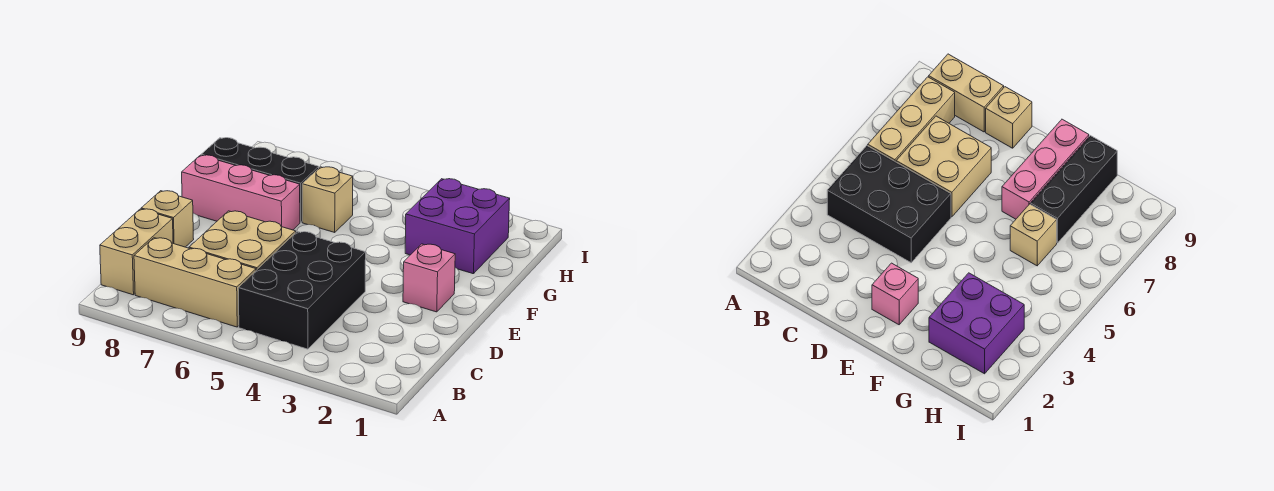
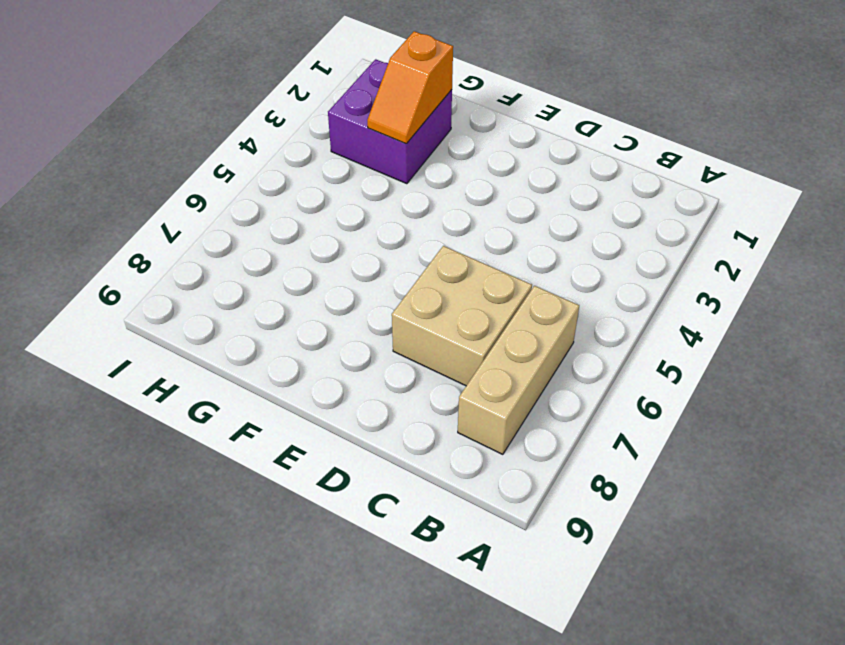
orange 1x2 slope [367,31,453,144] -> none
none -> black 2x3 brick [238,231,366,349]
none -> tan 1x2 brick [100,209,173,295]

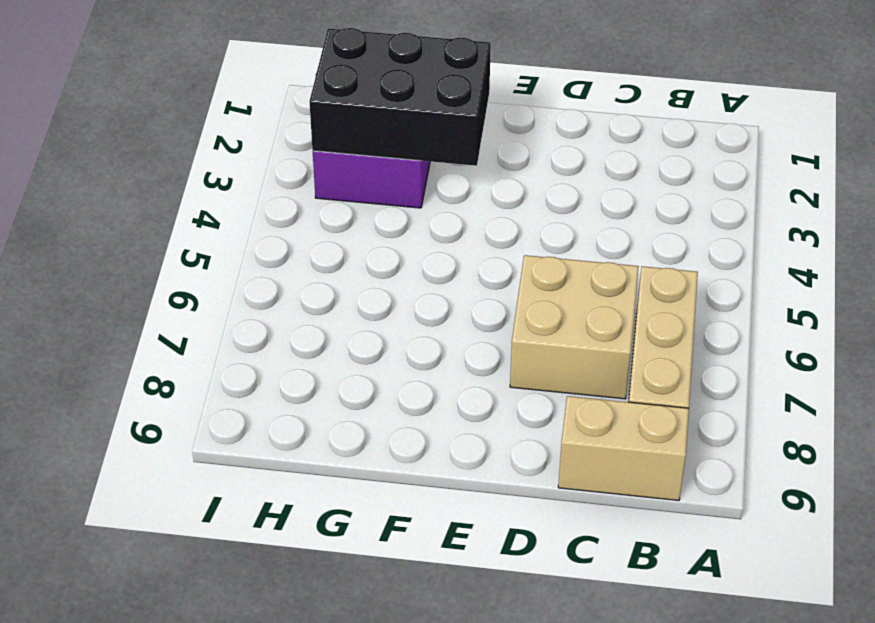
black 2x3 brick [309,28,491,166] -> black 2x3 brick moved to [238,231,366,349]
none -> tan 1x1 brick [141,191,194,247]
none -> pink 1x1 brick [403,244,455,312]

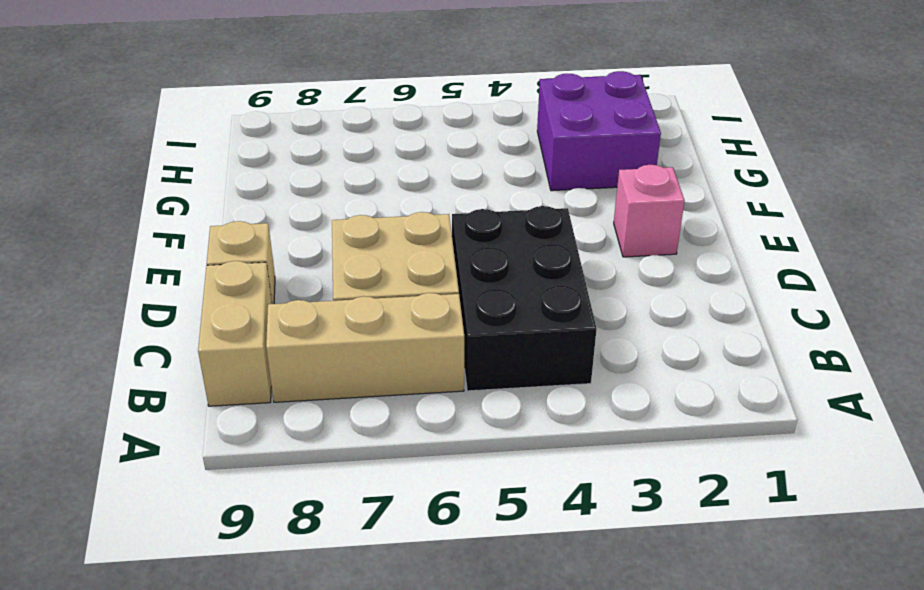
none -> pink 1x3 brick [182,155,300,230]
none -> tan 1x1 brick [302,167,353,232]

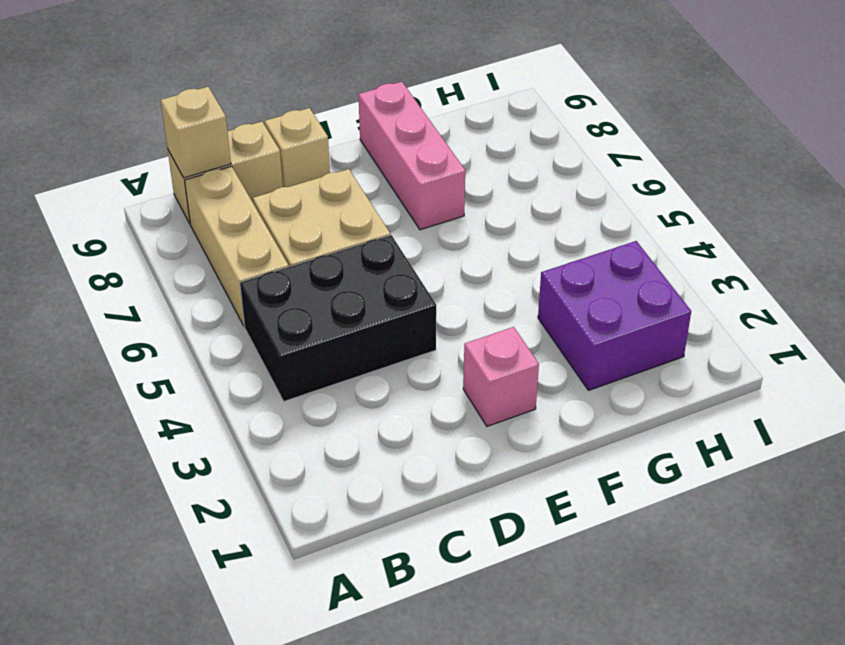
tan 1x1 brick [161,87,231,178] -> tan 1x1 brick moved to [302,167,353,232]
none -> black 1x3 brick [201,138,319,222]

